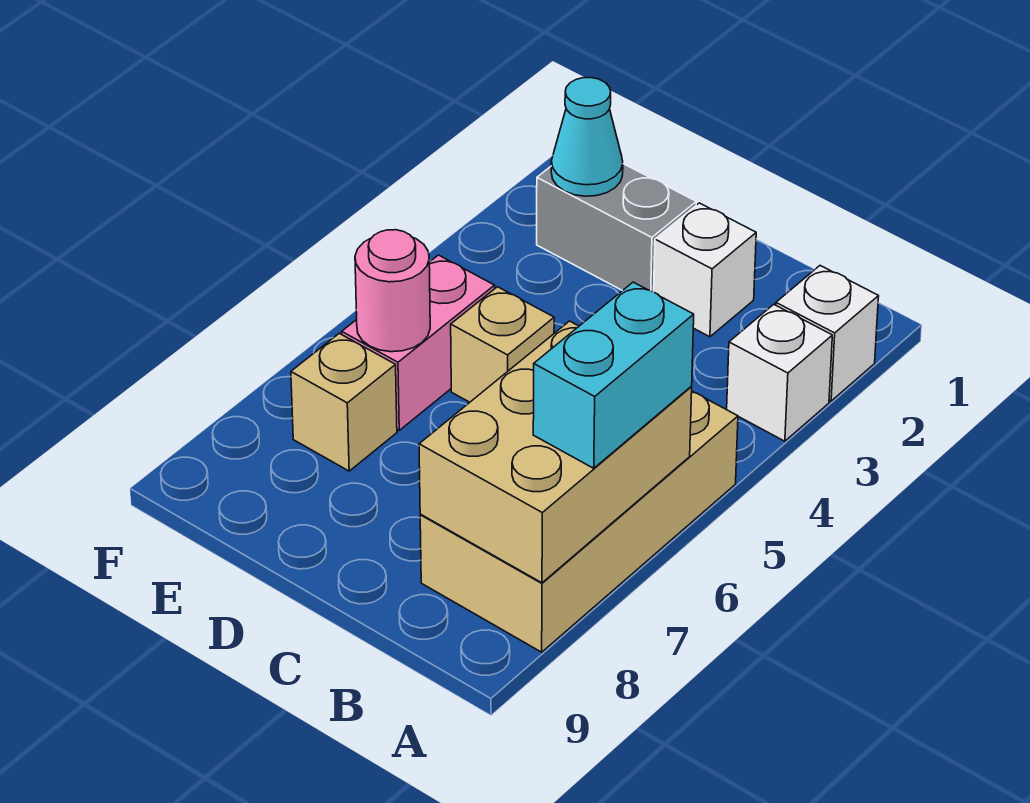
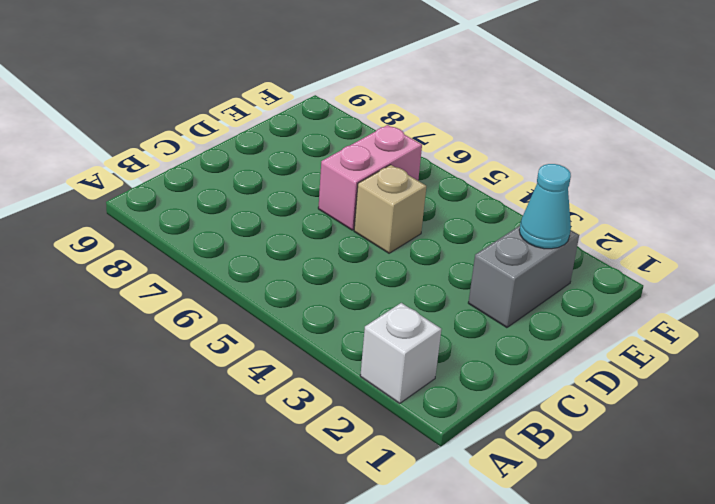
pink 1x2 brick [318,125,422,230] -> pink 1x2 brick turned to [342,255,495,430]
none -> white 1x1 brick [727,304,832,441]
none -> tan 2x4 brick [420,391,738,652]
none -> white 1x1 brick [654,203,756,337]

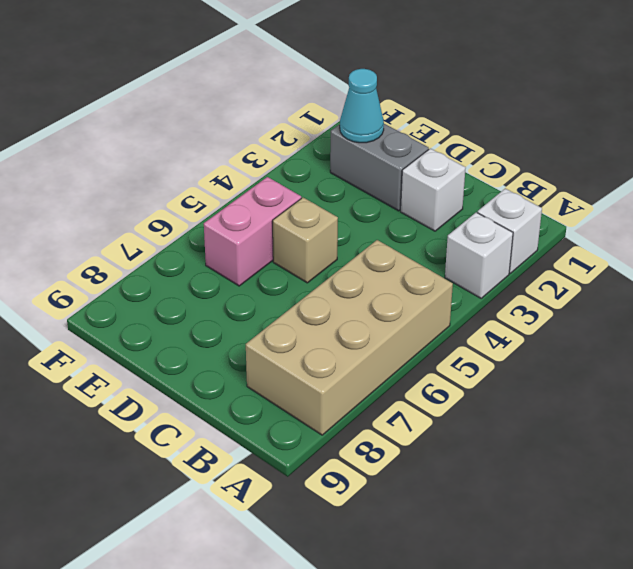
none -> tan 1x1 brick [291,333,397,471]
none -> tan 2x3 brick [419,321,692,583]
none -> pink 1x1 round brick [355,230,430,352]

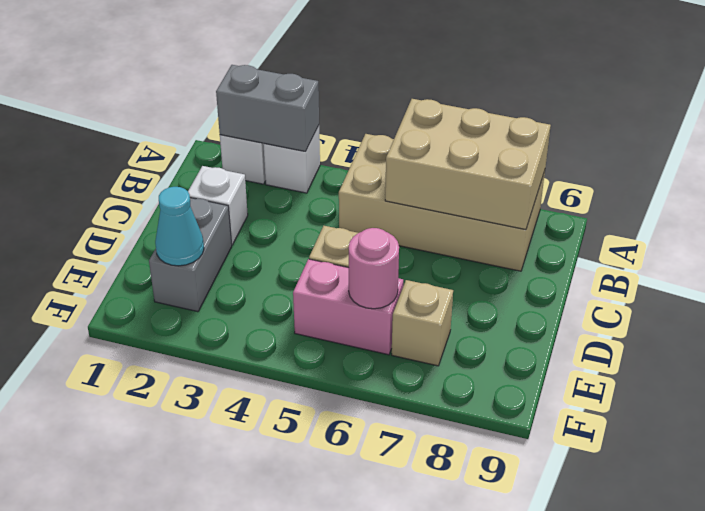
grey 1x2 brick [216,65,319,152] -> none
none -> cyan 1x2 brick [533,282,694,468]

